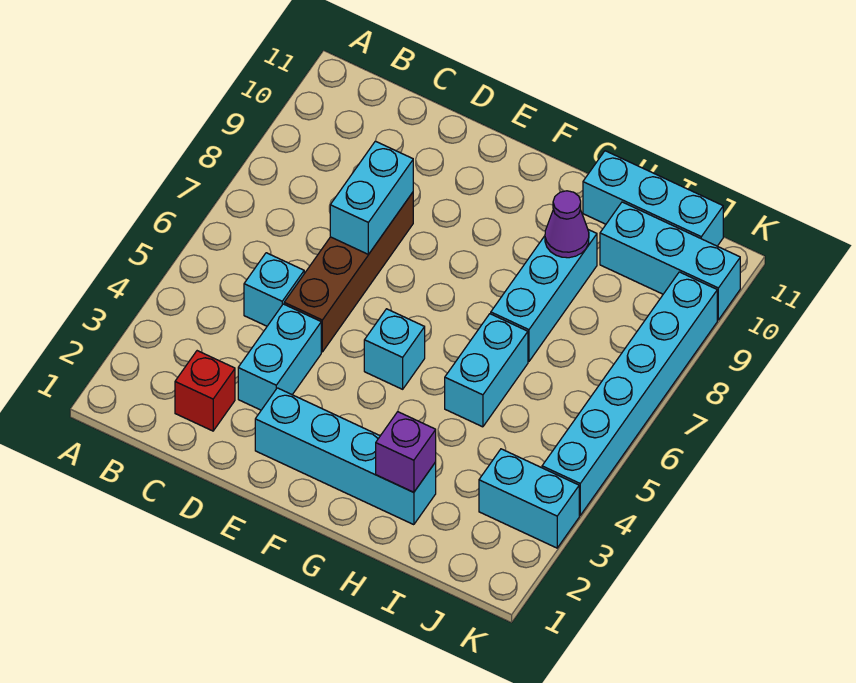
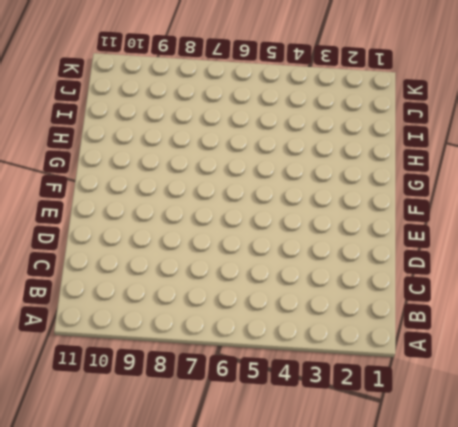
none -> red 1x1 brick [175,351,235,431]
none -> cyan 1x1 brick [244,253,304,326]
none -> cyan 1x2 brick [238,304,321,410]

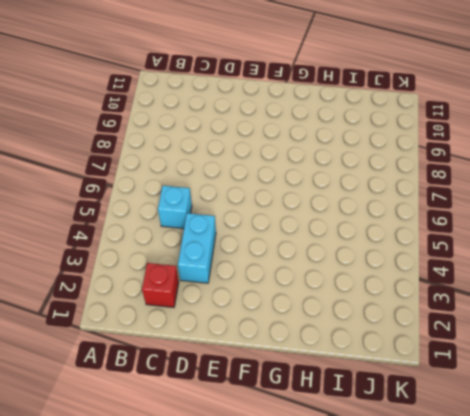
none -> brown 1x4 brick [284,192,413,352]
none -> cyan 1x4 brick [255,388,436,525]
none -> cyan 1x1 brick [364,309,425,389]

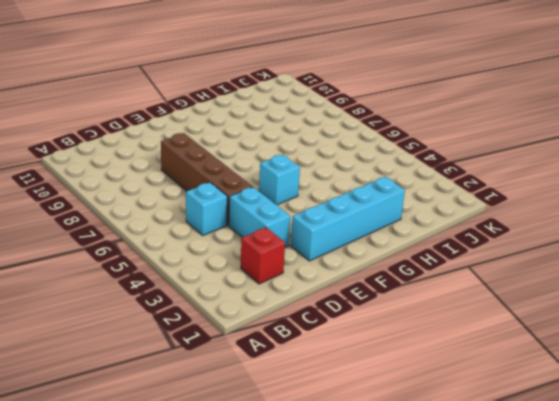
none -> cyan 1x2 brick [445,314,528,427]
none -> cyan 1x3 brick [491,230,597,362]
none -> cyan 1x3 brick [583,151,723,246]

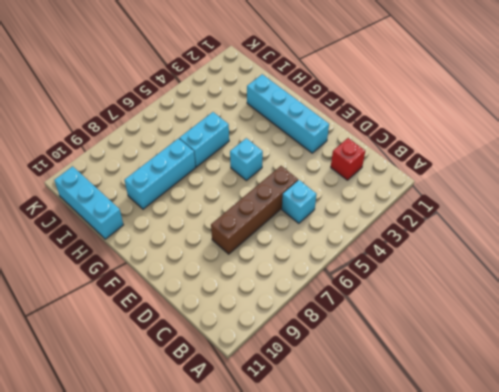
none -> cyan 1x2 brick [238,304,321,410]
none -> cyan 1x3 brick [600,202,740,320]
none -> cyan 1x2 brick [479,449,579,548]

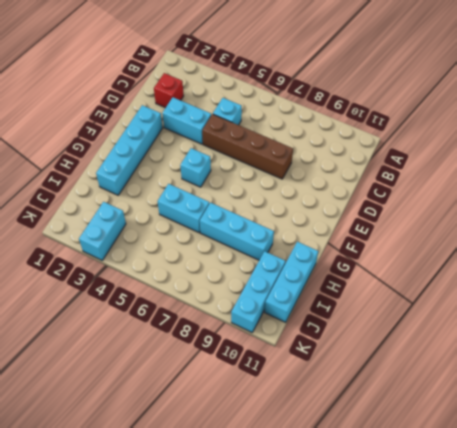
none -> cyan 1x6 brick [542,272,717,515]
none -> cyan 1x2 brick [330,141,413,254]
none -> purple 1x1 brick [376,412,436,492]

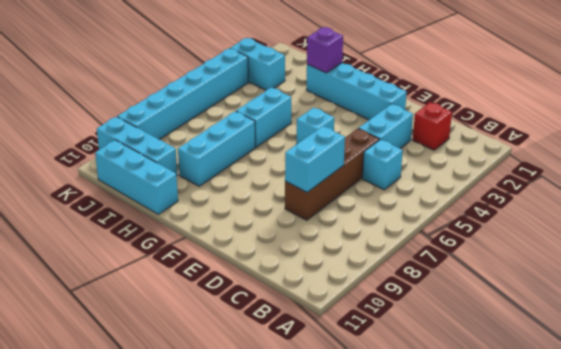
none -> purple 1x1 cone [545,191,589,258]

